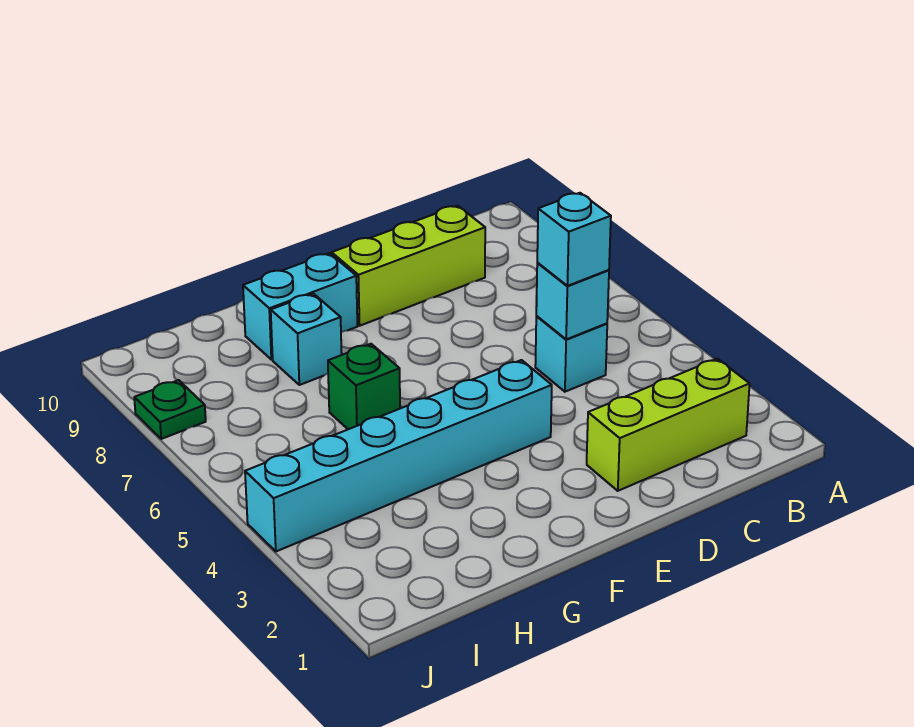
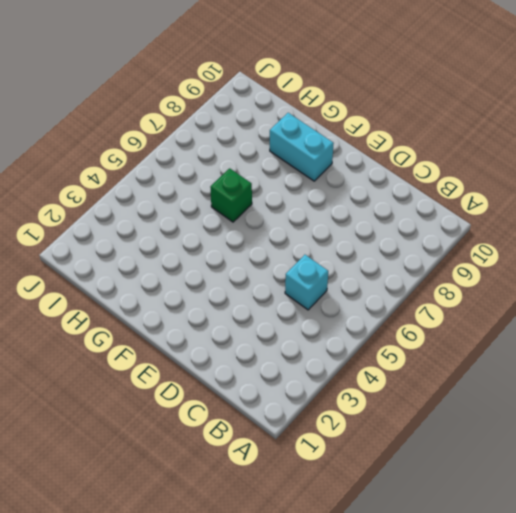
none -> lime 1x3 brick [587,359,750,491]
none -> lime 1x3 brick [332,206,485,326]

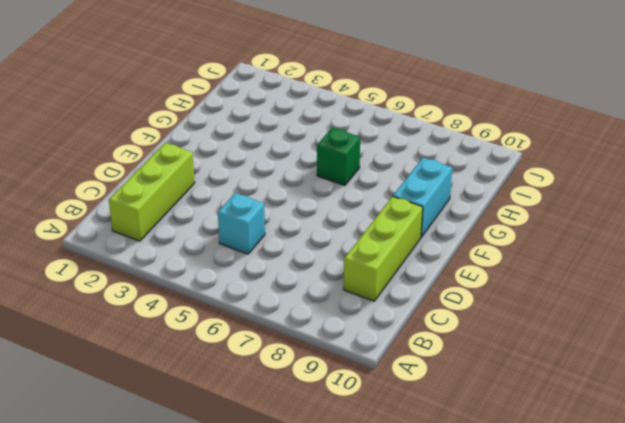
none -> cyan 1x6 brick [245,360,552,551]
none -> cyan 1x1 brick [271,294,342,385]

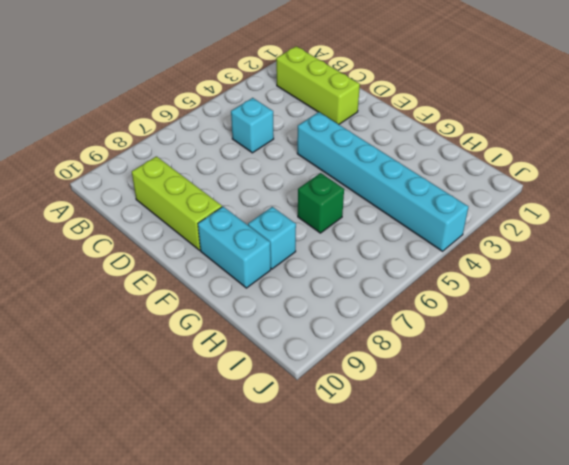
none -> green 1x1 plate [134,380,206,439]
none -> cyan 1x1 brick [536,263,609,339]

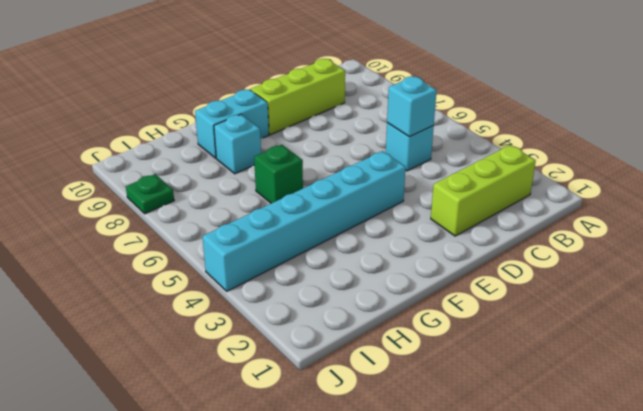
none -> cyan 1x1 brick [537,193,611,286]

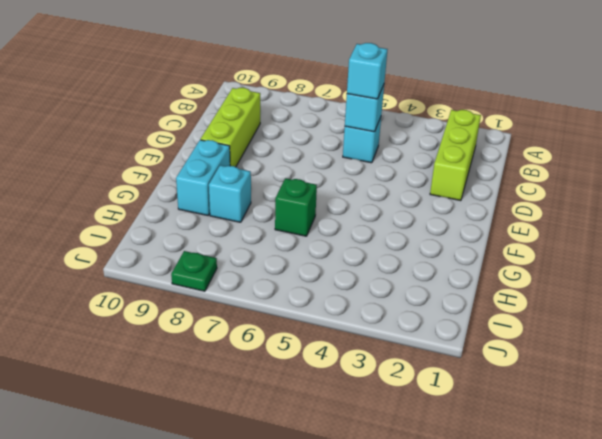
none -> cyan 1x6 brick [245,360,552,551]

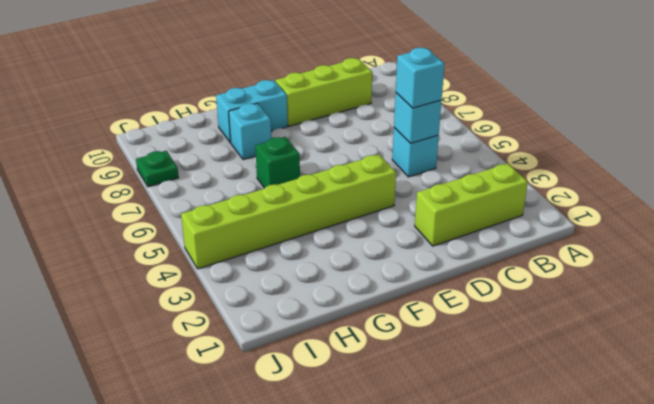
lime 1x6 brick [181,155,396,269] -> cyan 1x6 brick [245,360,552,551]

